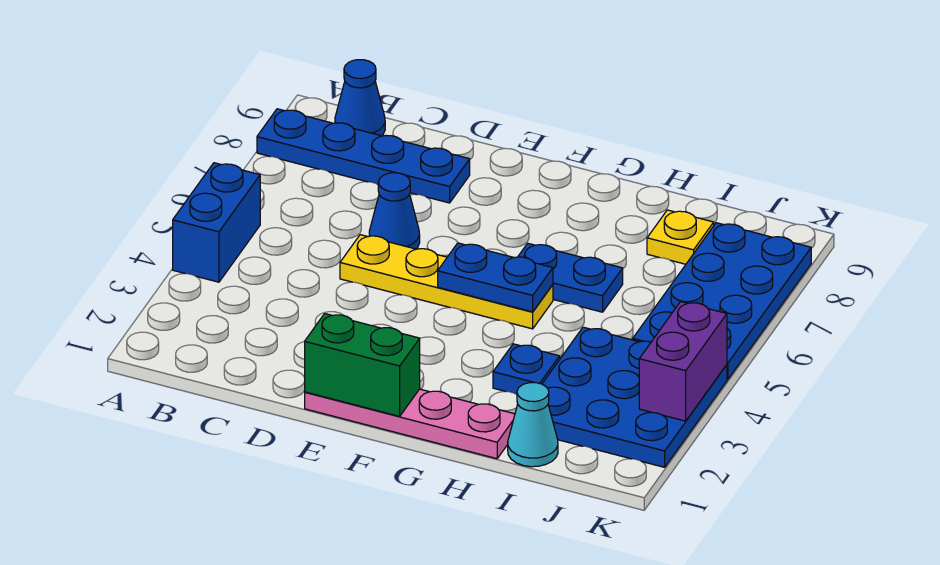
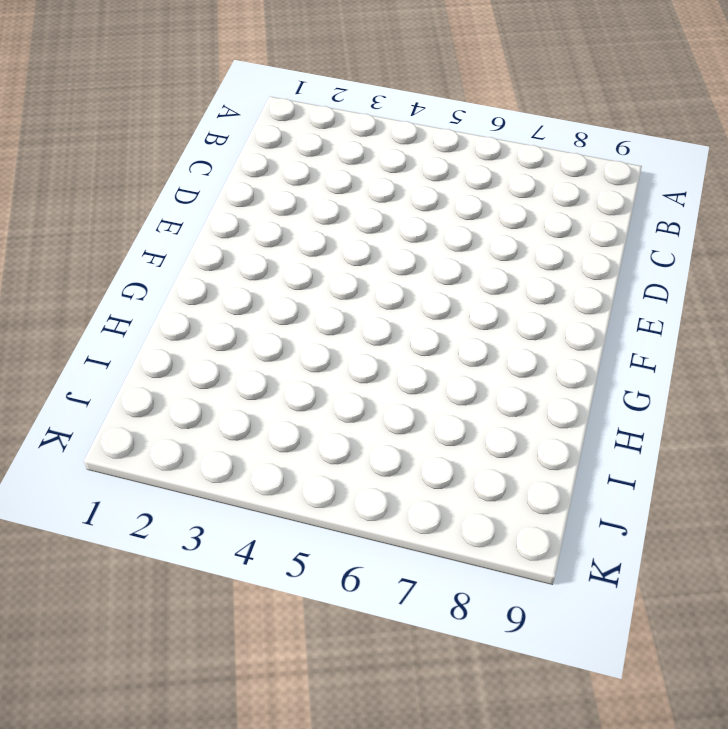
none -> blue 1x2 brick [173,163,260,282]
none -> blue 1x4 plate [257,109,470,203]
none -> blue 1x1 cone [335,60,385,136]

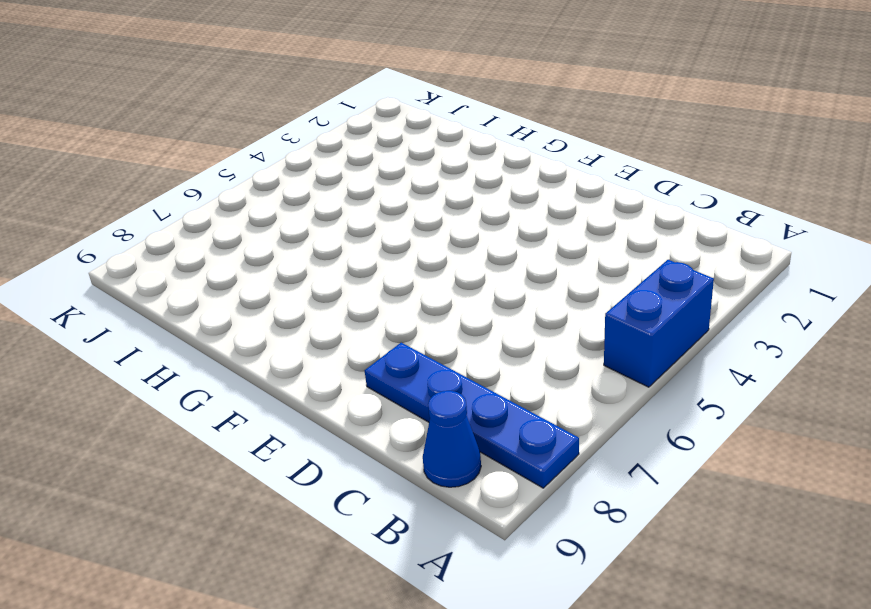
none -> yellow 1x4 plate [340,235,553,329]
none -> blue 1x1 cone [369,173,420,249]
none -> pink 1x4 plate [305,389,515,459]

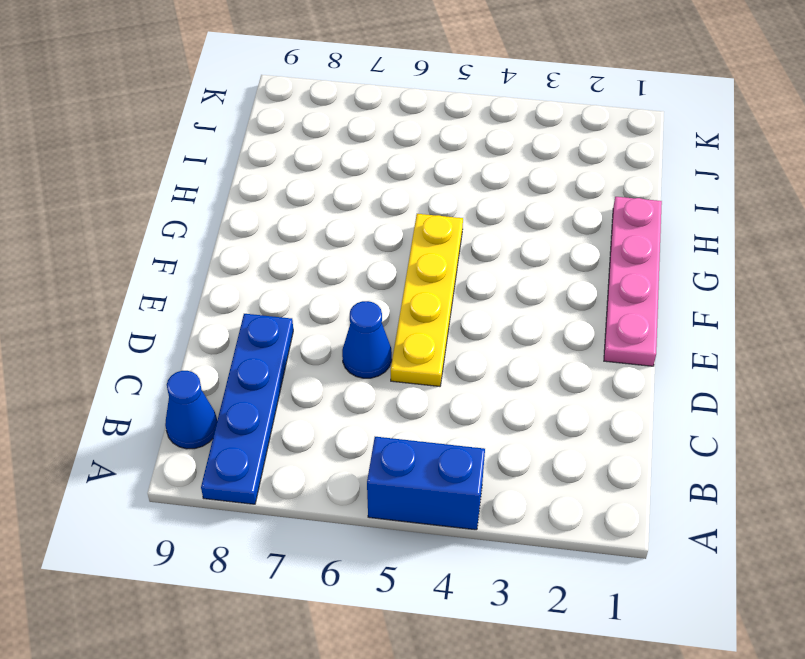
none -> blue 1x2 plate [518,243,623,312]
none -> blue 1x1 plate [493,344,560,394]
none -> cyan 1x1 cone [508,383,558,467]

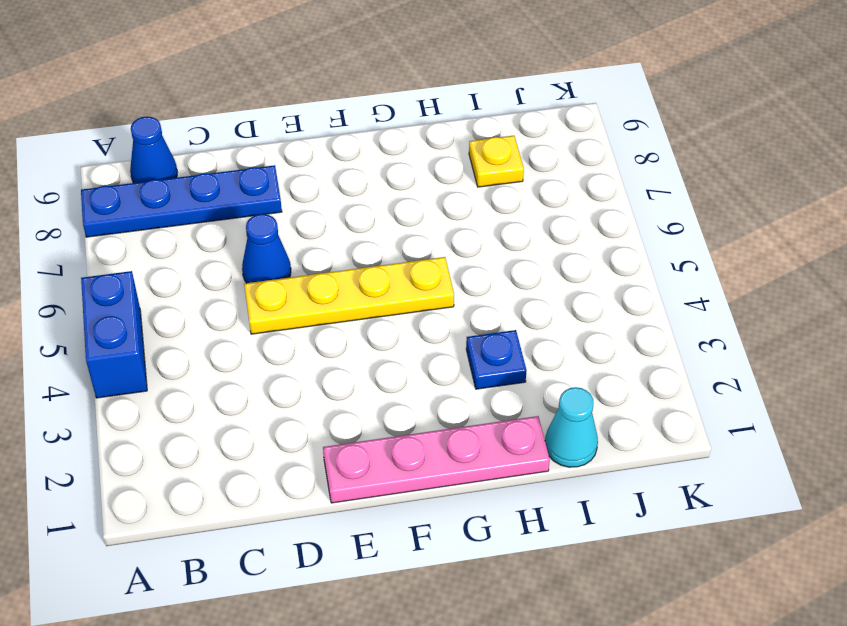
none -> blue 1x2 plate [518,243,623,312]
none -> blue 3x3 plate [542,327,727,467]
none -> blue 2x4 plate [633,223,811,379]

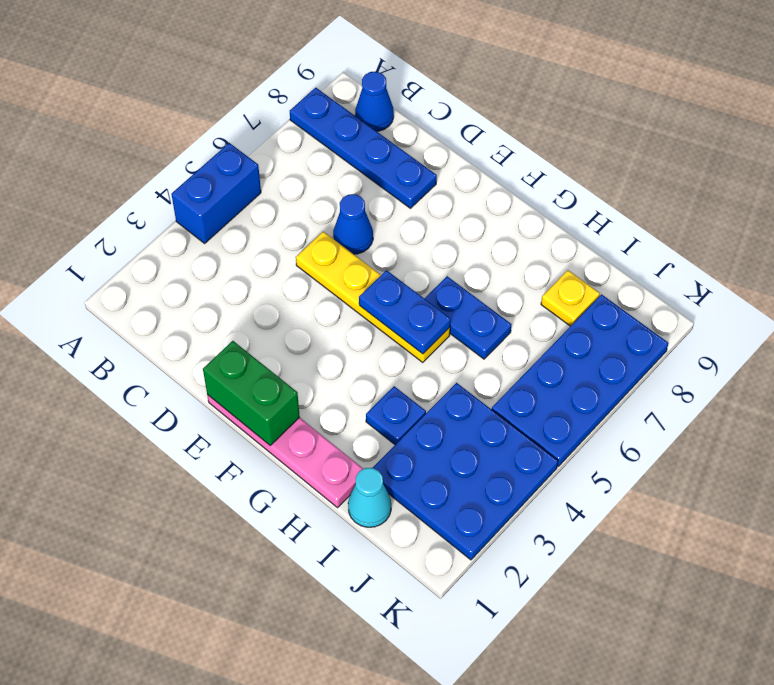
none -> purple 1x2 brick [639,302,727,421]

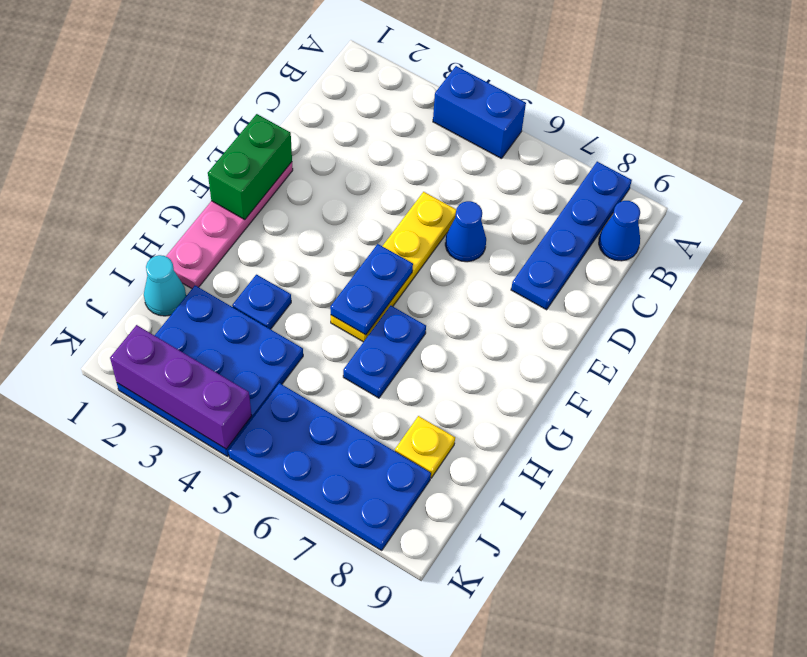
purple 1x3 brick [110,325,252,449] -> purple 1x2 brick [639,302,727,421]

